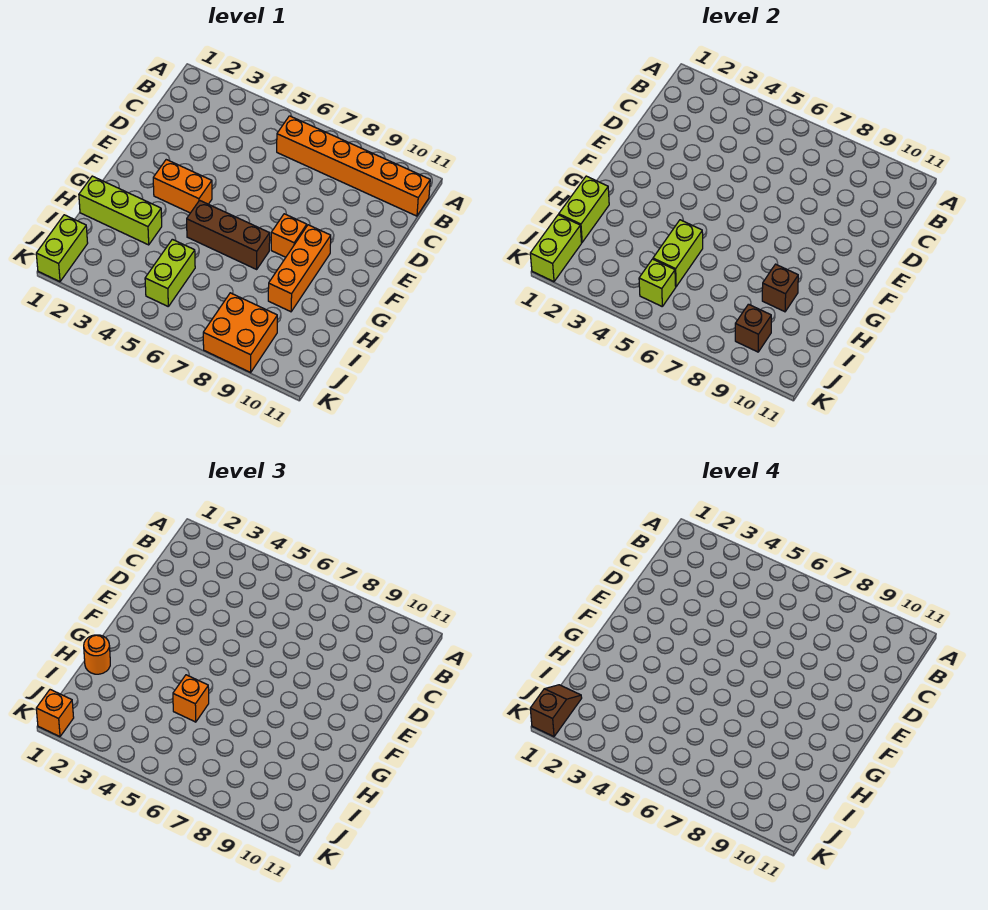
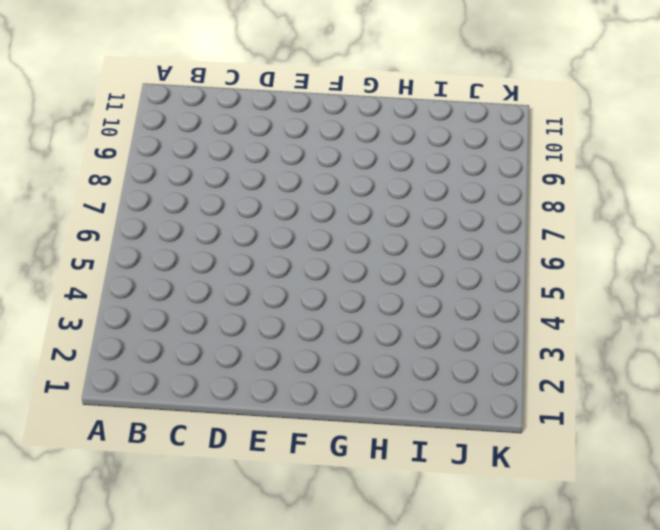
none -> orange 1x6 brick [277,116,430,216]
none -> orange 1x2 brick [153,160,212,213]
none -> orange 1x1 brick [271,214,307,257]

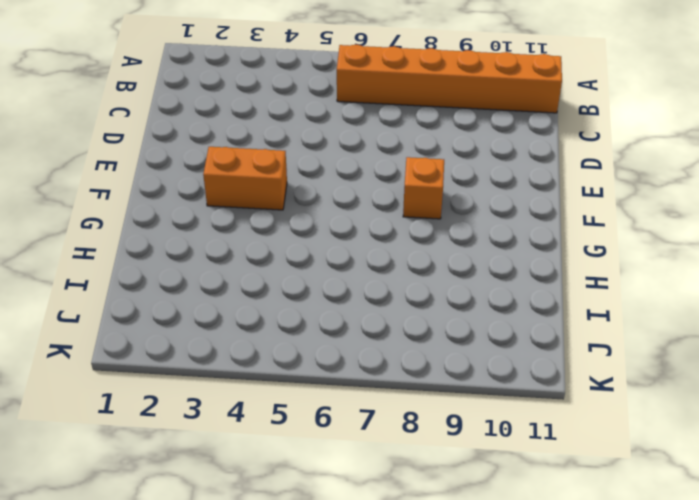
none -> orange 1x3 brick [268,225,331,312]
none -> brown 1x3 brick [187,200,270,269]
none -> lime 1x3 brick [79,176,162,245]

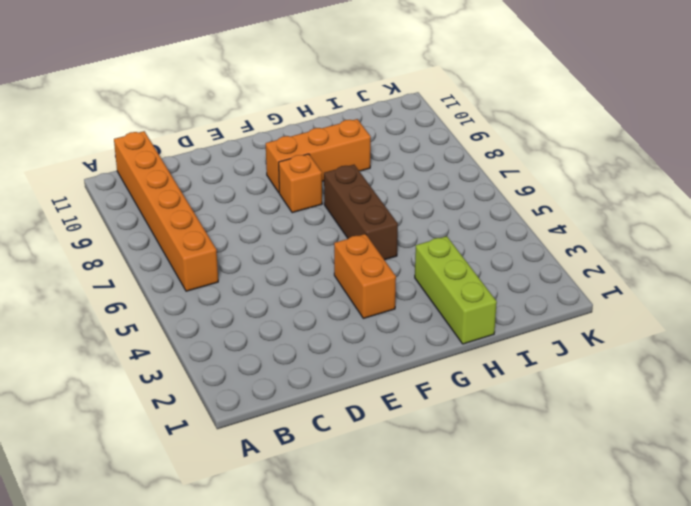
none -> lime 1x2 brick [145,239,195,306]
none -> lime 1x2 brick [36,215,88,282]
none -> orange 2x2 brick [203,293,277,372]

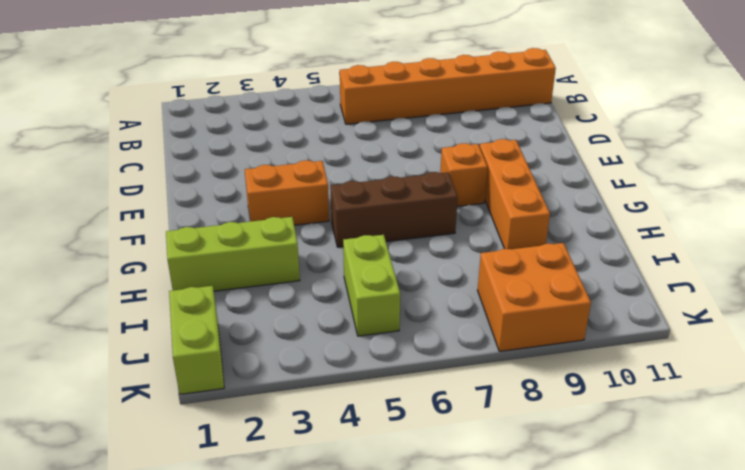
none -> lime 1x2 brick [559,176,609,242]
none -> lime 1x2 brick [653,220,703,286]
none -> brown 1x1 brick [762,264,798,312]

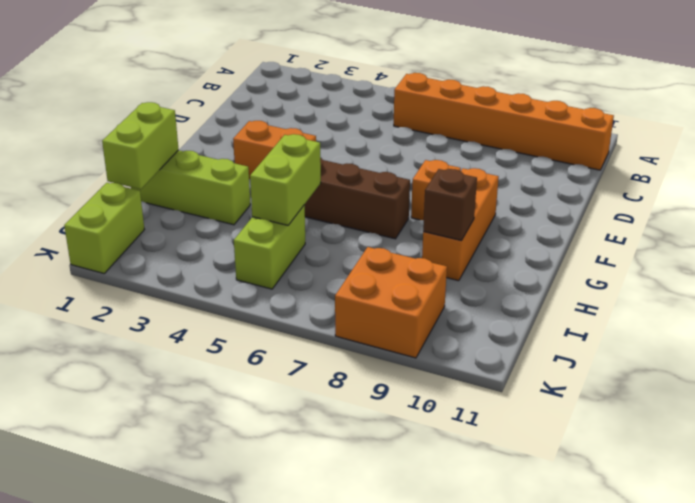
none -> lime 1x2 brick [530,215,582,282]
none -> lime 1x1 brick [639,259,676,306]
none -> brown 1x1 brick [735,304,771,352]

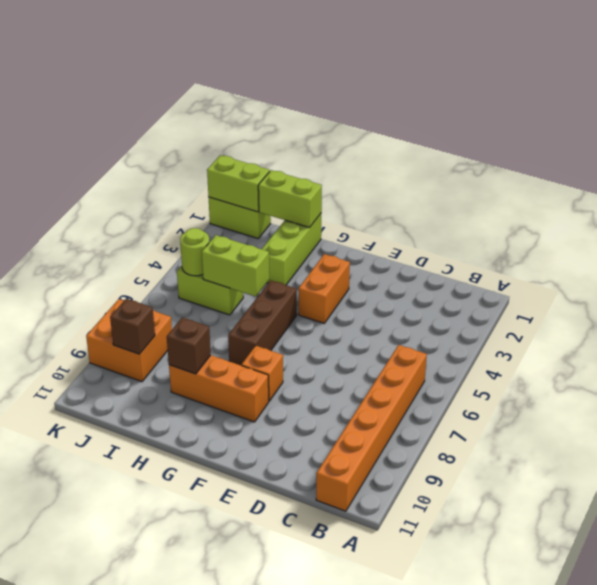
lime 1x1 round brick [180,228,209,276] -> lime 1x1 brick [639,259,676,306]
none -> orange 1x1 round brick [84,635,110,674]
none -> orange 1x1 brick [173,675,209,722]
none -> orange 1x1 brick [36,690,74,737]

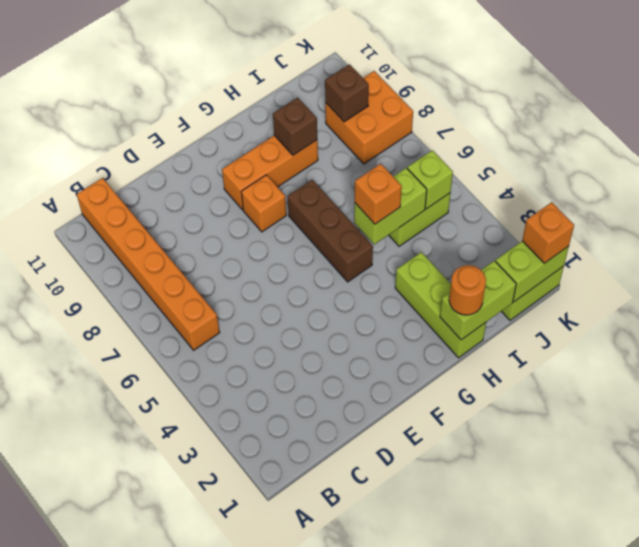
none -> orange 1x2 brick [153,160,212,213]
none -> brown 1x2 slope [530,685,582,737]

